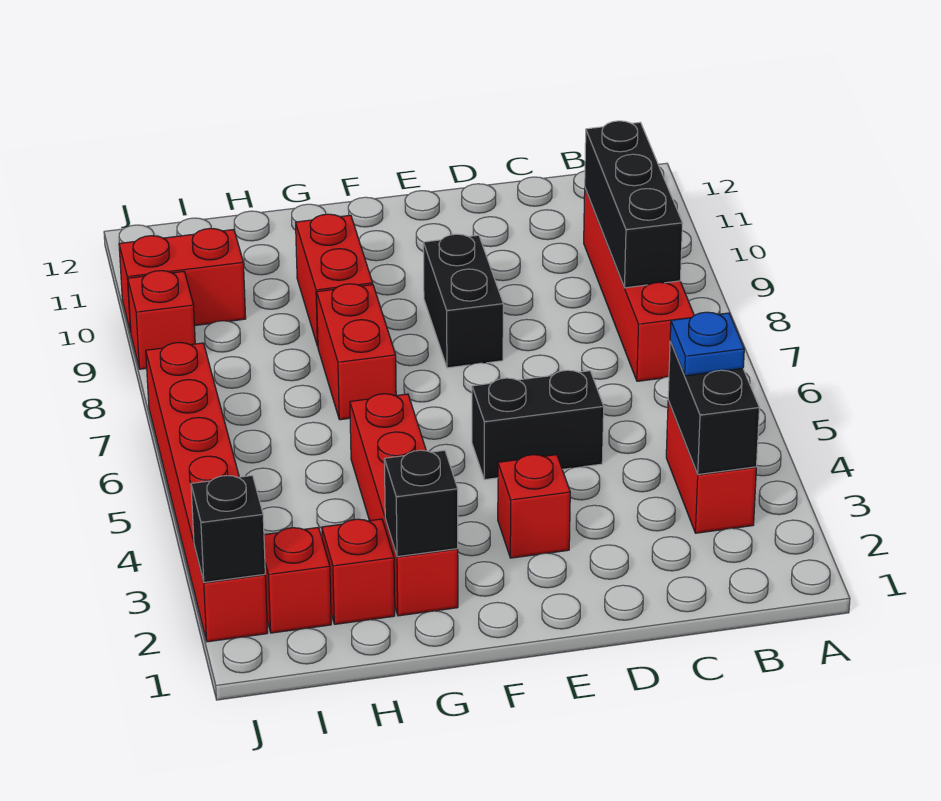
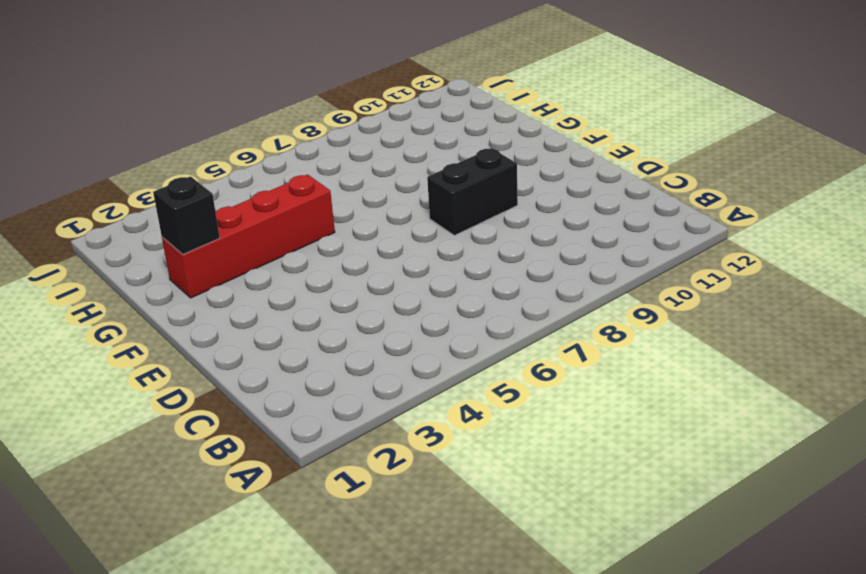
none -> red 1x2 brick [666,401,756,533]
none -> red 1x4 brick [584,189,694,381]
none -> black 1x2 brick [472,370,604,480]

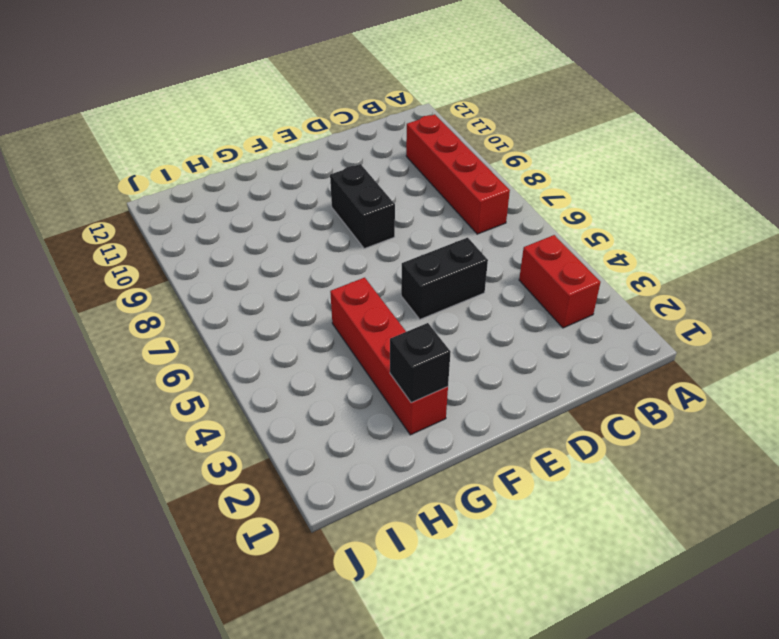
none -> red 1x1 brick [498,455,570,558]
none -> red 1x2 brick [317,284,396,420]
none -> red 1x2 brick [296,214,373,346]

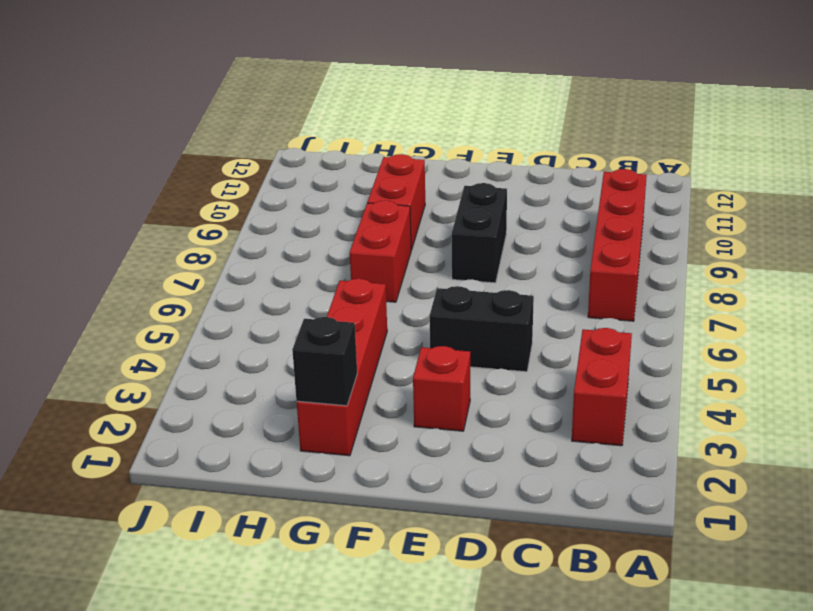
none -> red 1x1 brick [322,519,395,624]
none -> red 1x1 brick [264,527,331,633]
none -> red 1x2 brick [119,228,246,333]

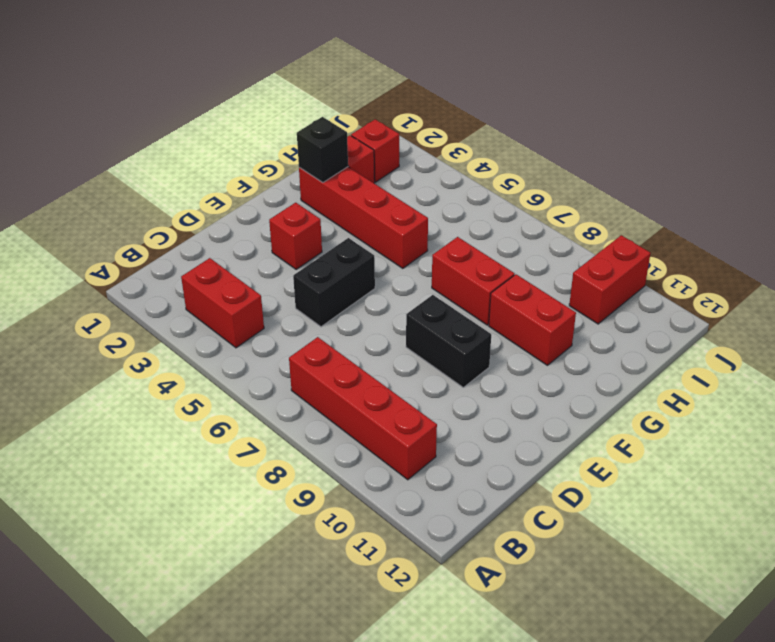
none -> red 1x6 brick [146,342,268,642]
none -> red 1x1 brick [128,271,195,369]
none -> black 1x2 brick [668,341,759,475]

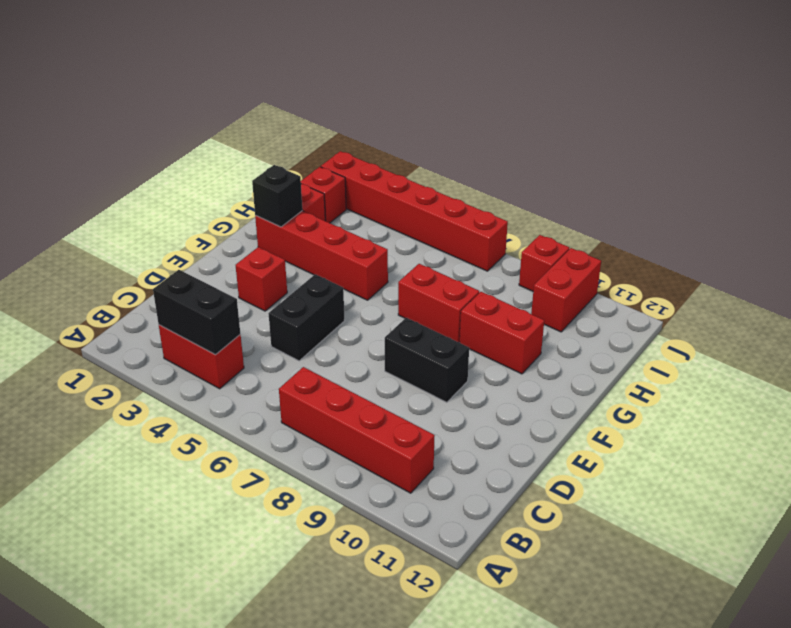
none -> black 1x3 brick [585,121,682,288]
none -> black 1x1 brick [191,476,265,582]
none -> blue 1x1 plate [670,312,744,376]

